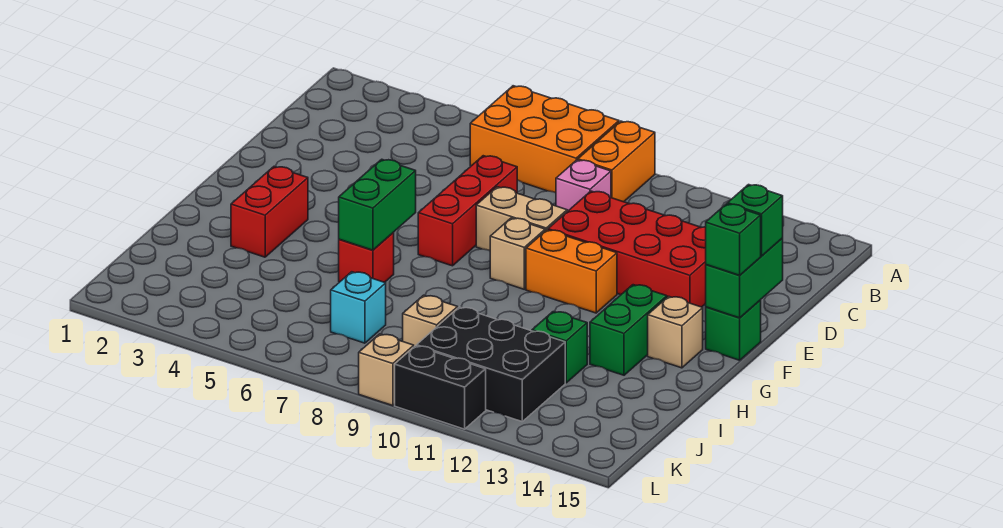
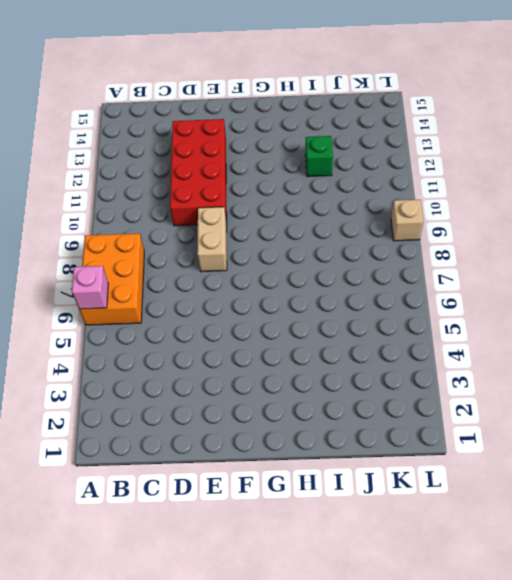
pink 1x1 brick [72,266,108,309] -> pink 1x1 brick moved to [556,160,611,212]
none -> orange 1x2 brick [578,121,655,202]
none -> red 1x3 brick [418,156,517,266]
none -> tan 1x1 brick [490,218,545,289]

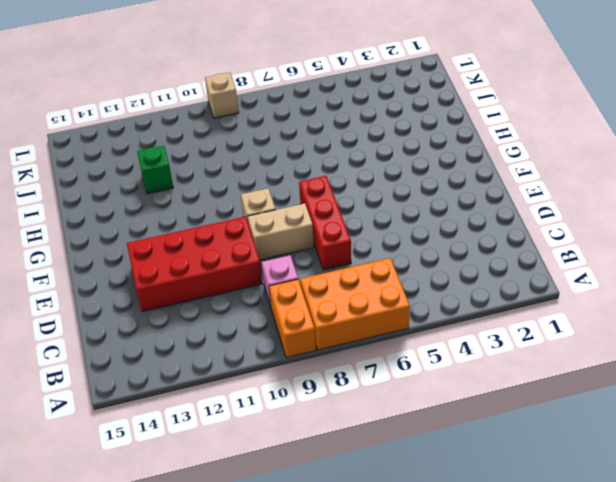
none -> orange 1x2 brick [526,230,617,313]
none -> green 1x1 brick [706,300,761,360]
none -> red 1x2 brick [231,167,308,257]

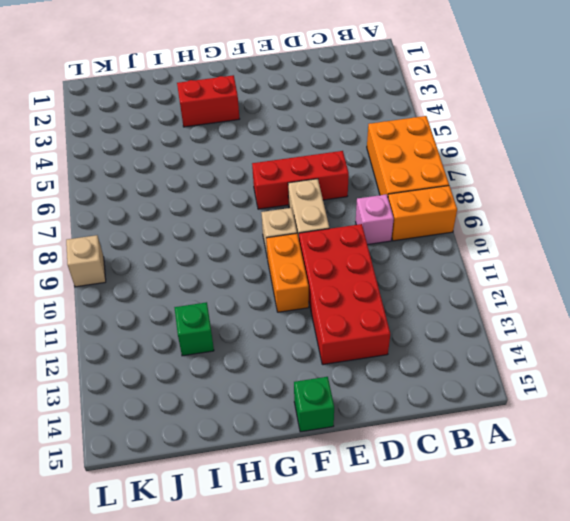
none -> green 1x2 brick [590,285,667,375]
none -> tan 1x1 brick [648,296,703,368]
none -> red 1x1 brick [339,233,394,282]

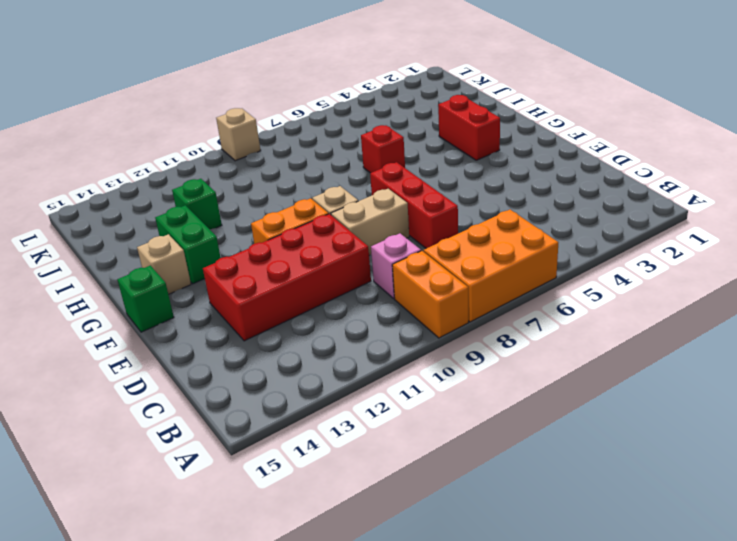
none -> cyan 1x1 brick [331,272,386,343]
none -> tan 1x1 brick [403,295,458,347]
none -> black 2x3 brick [417,307,565,421]

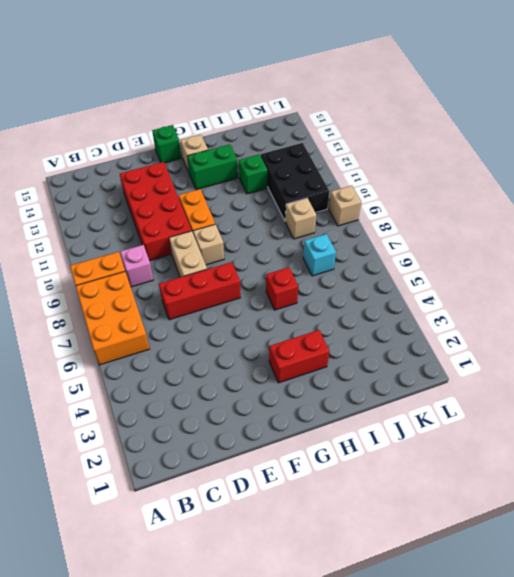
none -> black 1x2 brick [395,346,486,429]
none -> green 1x2 brick [706,238,783,318]
none -> green 1x2 brick [339,159,416,250]

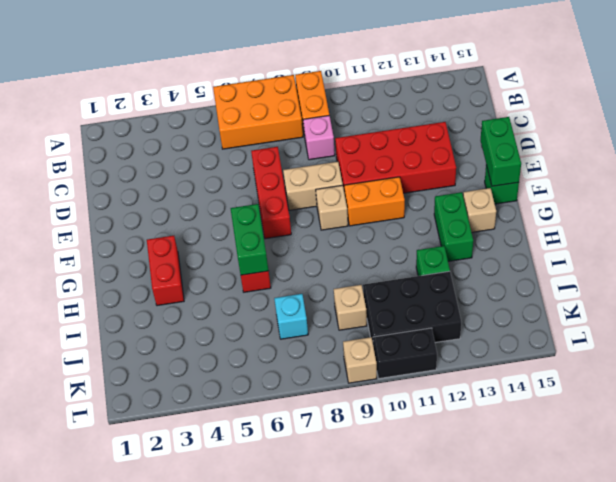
none -> green 1x1 brick [727,185,783,256]
none -> green 1x1 brick [706,204,761,275]

